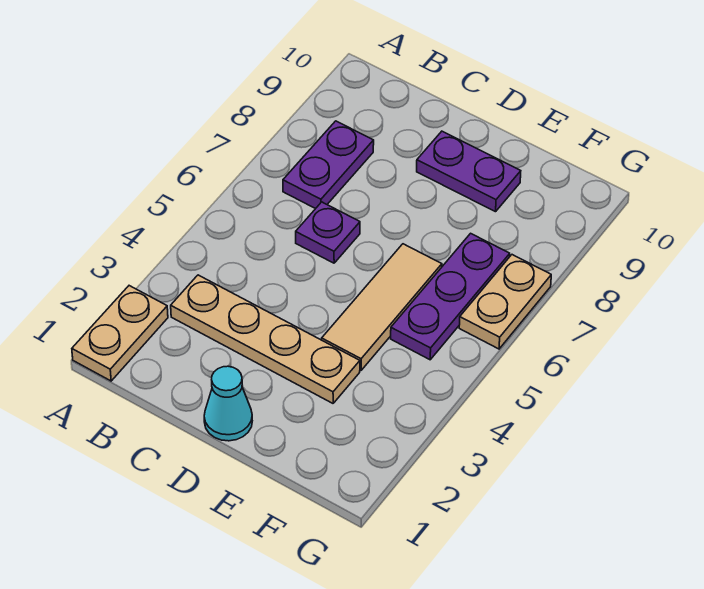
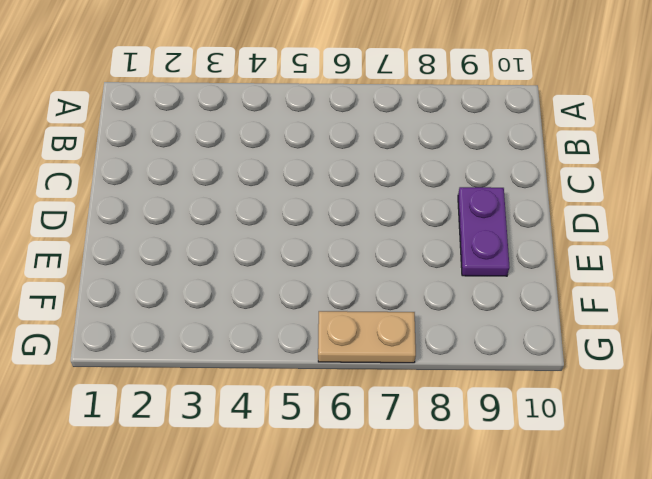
none -> tan 1x2 plate [72,286,168,381]
none -> tan 1x4 plate [171,275,360,403]

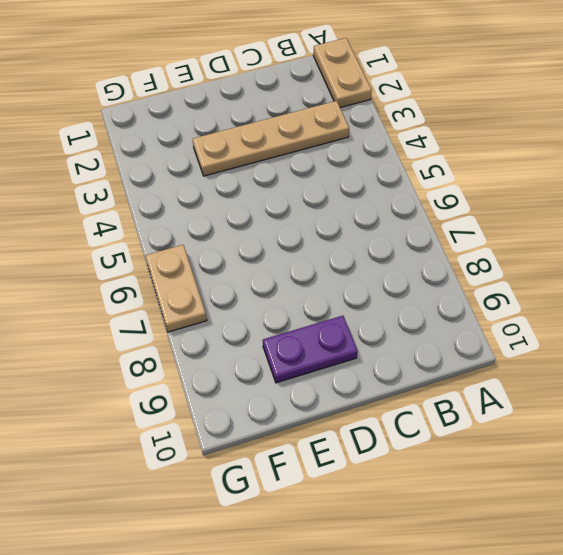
none -> purple 1x2 plate [283,121,374,209]
none -> purple 1x1 plate [296,202,360,263]

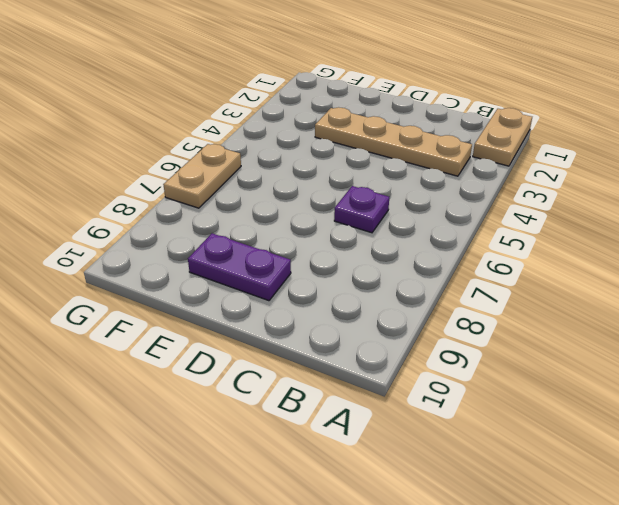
none -> purple 1x2 plate [283,121,374,209]
none -> cyan 1x1 cone [204,366,252,441]

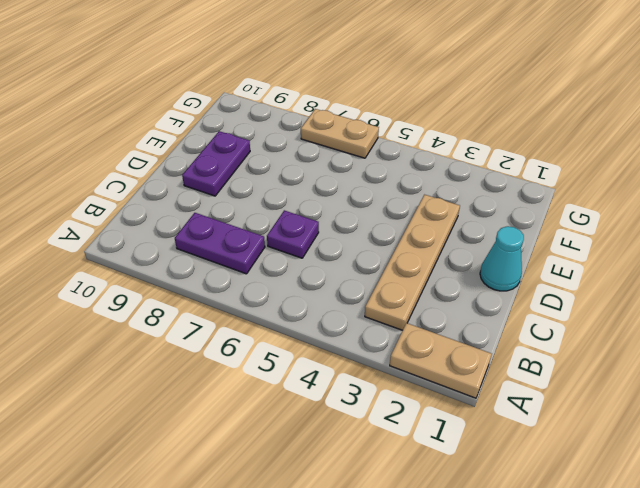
none -> tan 1x3 tile [322,244,442,370]
none -> purple 1x3 plate [391,233,510,360]

